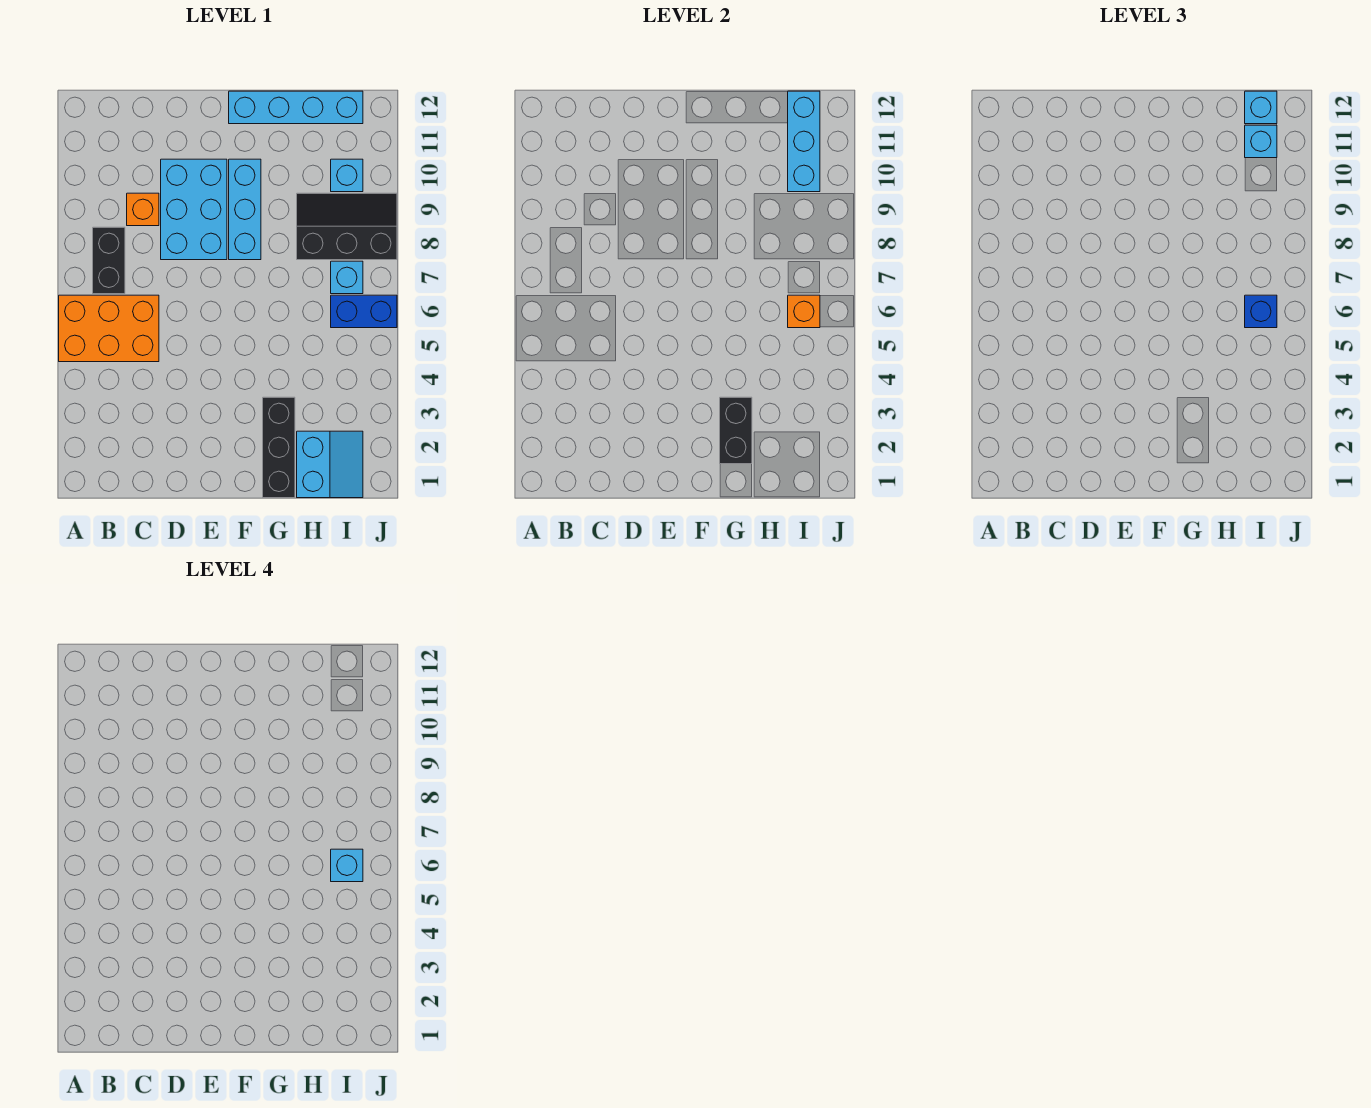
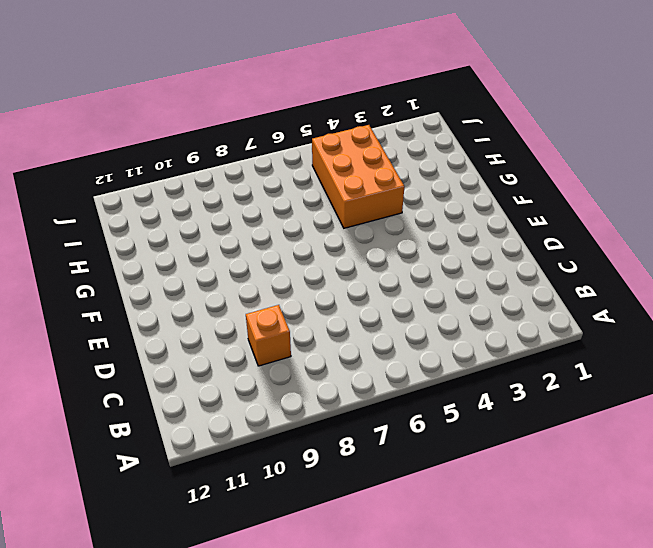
orange 2x3 brick [312,125,404,228] -> orange 2x3 brick moved to [59,295,159,362]
none -> black 1x2 brick [93,227,125,294]
none -> cyan 2x3 brick [161,159,227,260]
none -> cyan 1x3 brick [229,159,261,260]

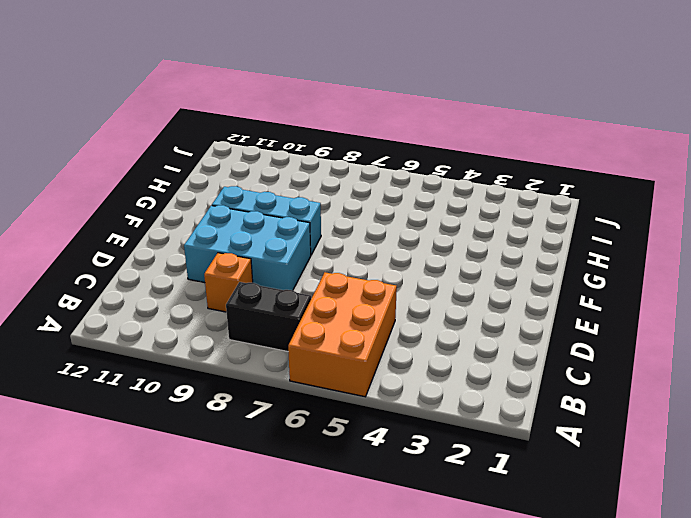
none -> cyan 1x4 brick [229,91,363,124]
none -> black 1x3 brick [263,397,295,498]
none -> cyan 2x2 slope [297,431,363,498]

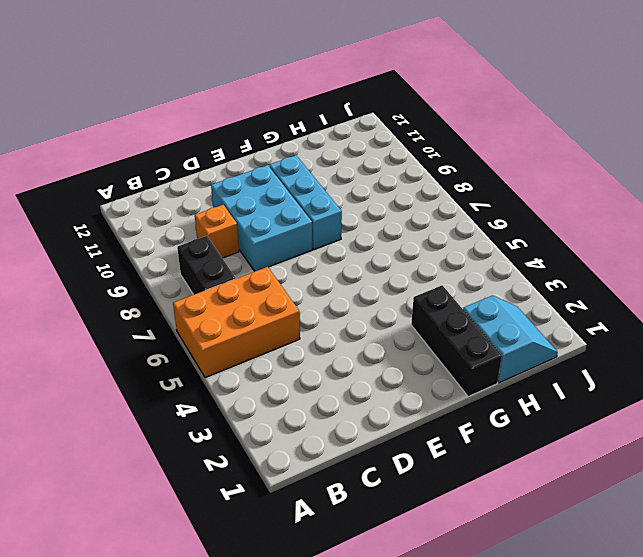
none -> cyan 1x4 brick [229,91,363,124]
none -> black 2x3 slope [297,193,397,260]
none -> blue 1x2 brick [331,295,397,328]

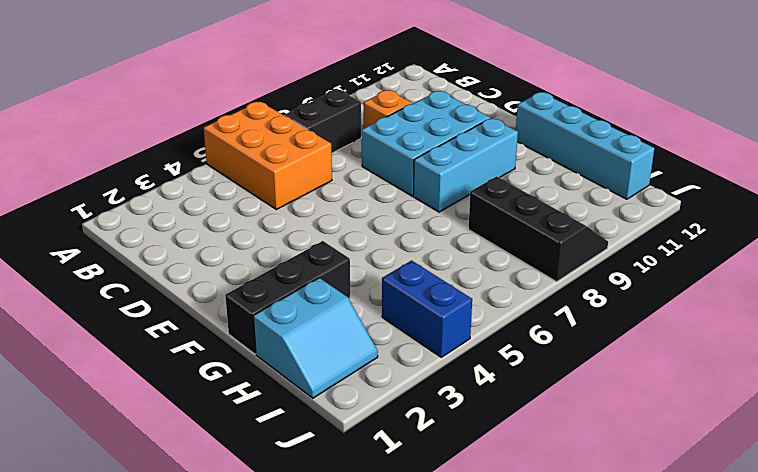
blue 1x2 brick [382,261,472,357] -> blue 1x2 brick moved to [331,295,397,328]
none -> cyan 1x1 brick [331,261,363,294]
none -> cyan 1x1 brick [331,159,363,192]
none -> black 1x2 brick [720,397,752,464]

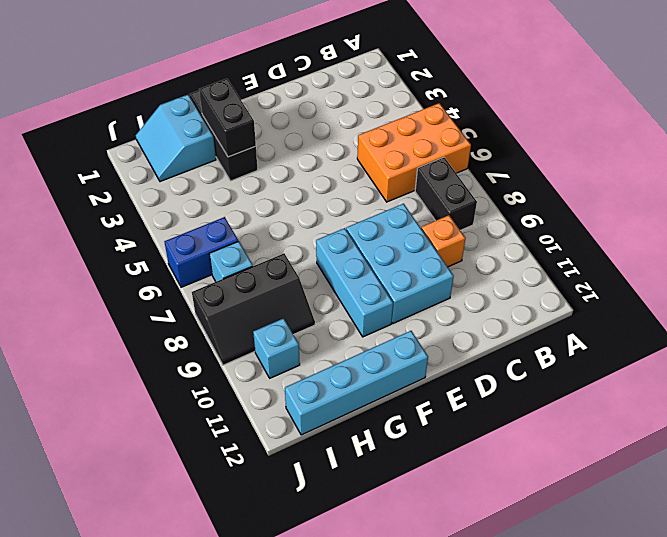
none -> orange 1x1 brick [788,295,820,328]
none -> cyan 1x3 brick [788,91,820,192]
none -> blue 1x1 brick [1245,295,1277,328]

